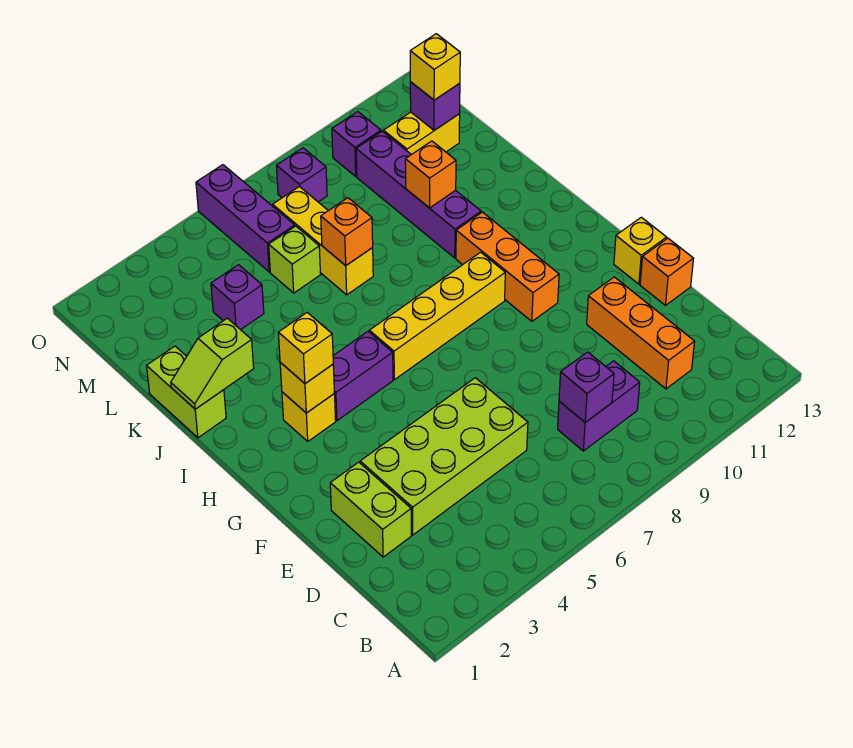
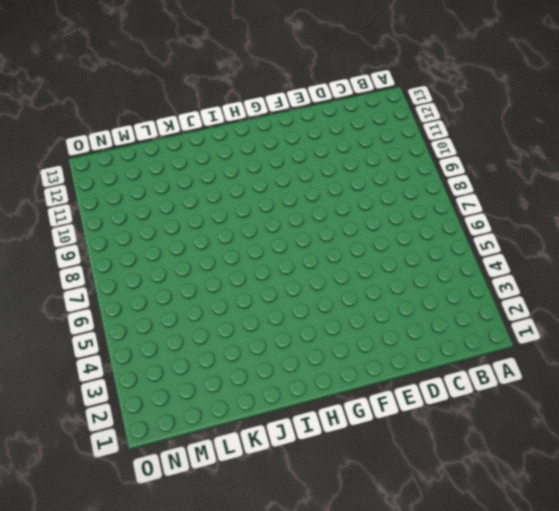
none -> purple 1x2 brick [558,361,640,451]
none -> orange 1x3 brick [587,277,695,389]
none -> lime 1x2 brick [330,462,411,557]

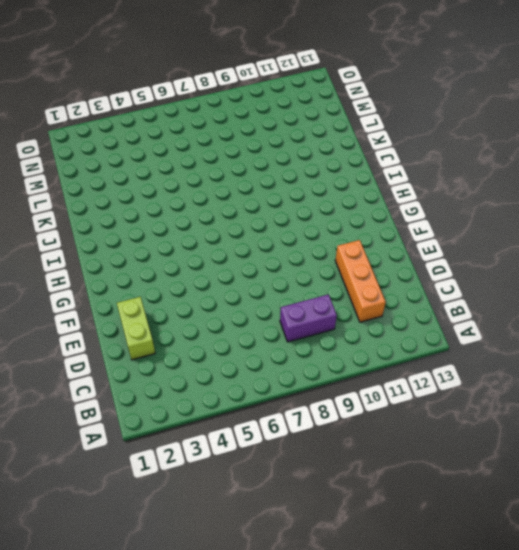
none -> lime 2x4 brick [360,378,528,535]
none -> orange 1x1 brick [640,238,694,305]
none -> yellow 1x1 brick [614,217,667,284]

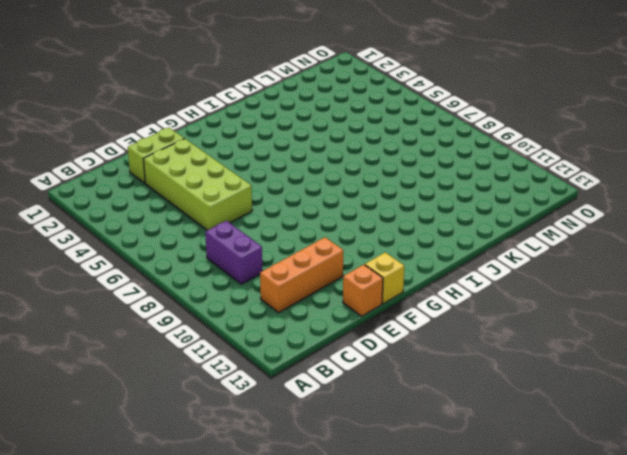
none -> orange 1x3 brick [456,212,559,321]
none -> yellow 1x1 brick [282,392,336,441]
none -> purple 1x2 brick [333,332,393,421]

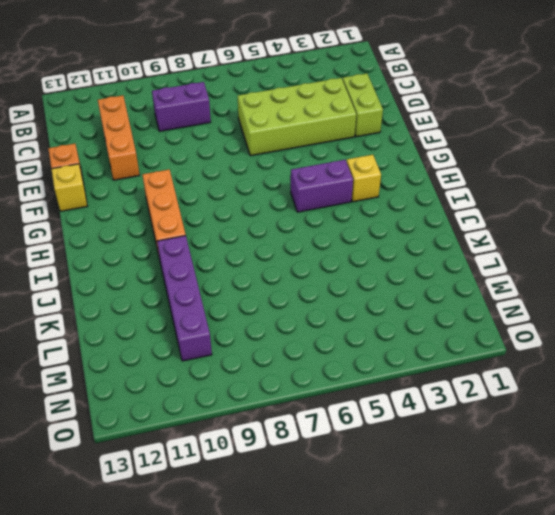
none -> yellow 1x4 brick [369,252,505,380]
none -> lime 1x2 brick [147,346,226,438]
none -> yellow 1x3 brick [273,186,373,295]

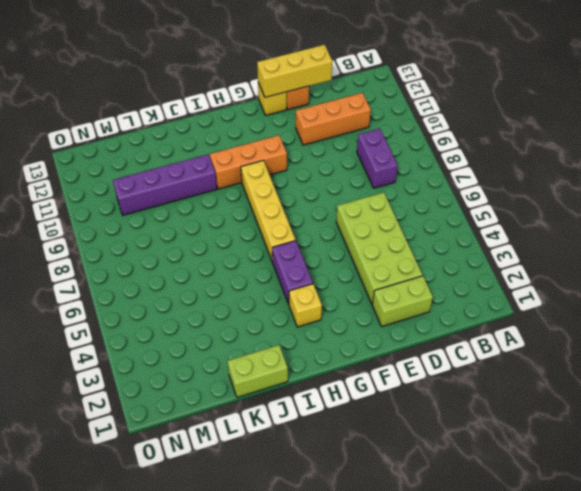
yellow 1x3 brick [257,45,333,97] -> yellow 1x3 brick moved to [273,186,373,295]
none -> purple 1x1 brick [211,265,264,330]
none -> lime 1x1 brick [269,226,321,293]
none -> purple 1x3 brick [196,165,295,272]

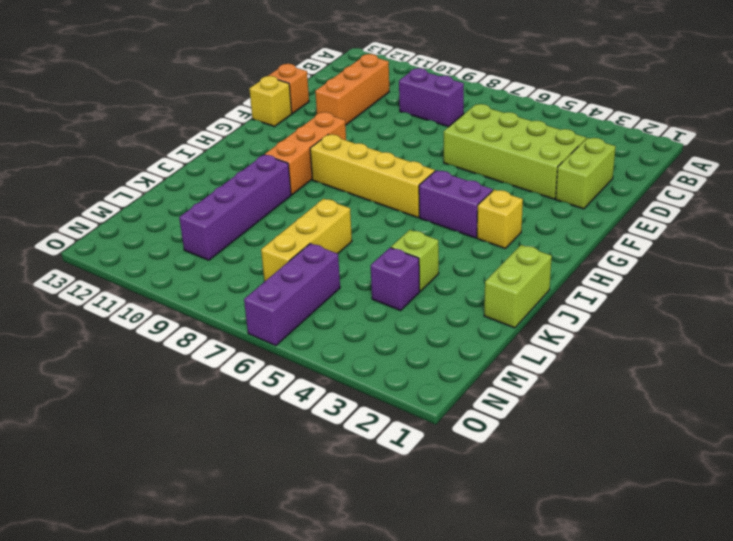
lime 1x1 brick [391,230,439,291] -> lime 1x1 brick moved to [269,226,321,293]
none -> yellow 1x2 brick [384,112,460,155]
none -> purple 1x1 brick [276,148,327,202]
none -> purple 1x1 brick [332,112,381,176]

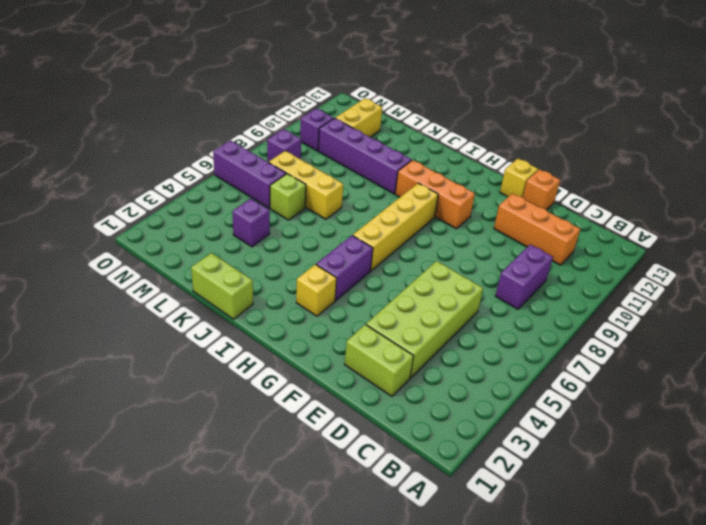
none -> purple 1x1 brick [559,352,614,422]
none -> yellow 1x1 brick [280,363,334,413]
none -> lime 1x2 slope [171,318,254,409]

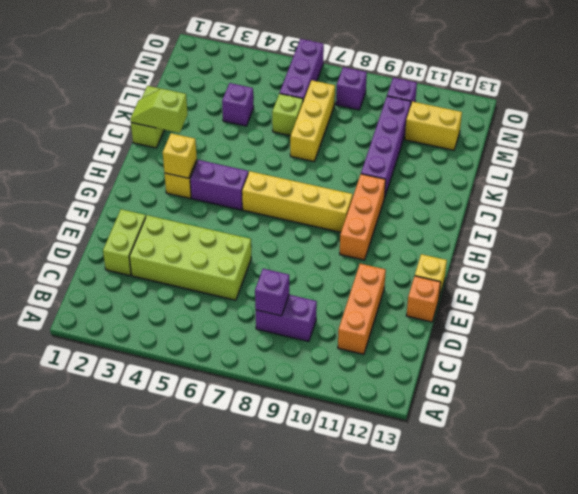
none -> orange 1x1 brick [321,198,373,266]
none -> orange 1x1 brick [405,141,456,208]
none -> purple 1x1 brick [410,82,460,130]

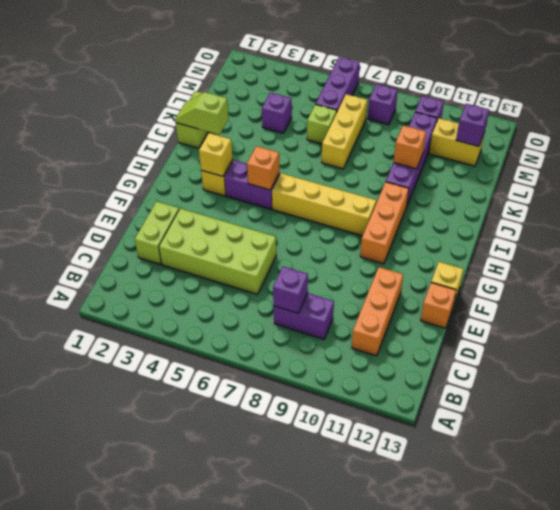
orange 1x1 brick [247,146,280,190] -> orange 1x1 brick moved to [321,198,373,266]
none -> yellow 1x1 brick [278,313,333,383]
none -> yellow 1x1 brick [410,34,460,100]

